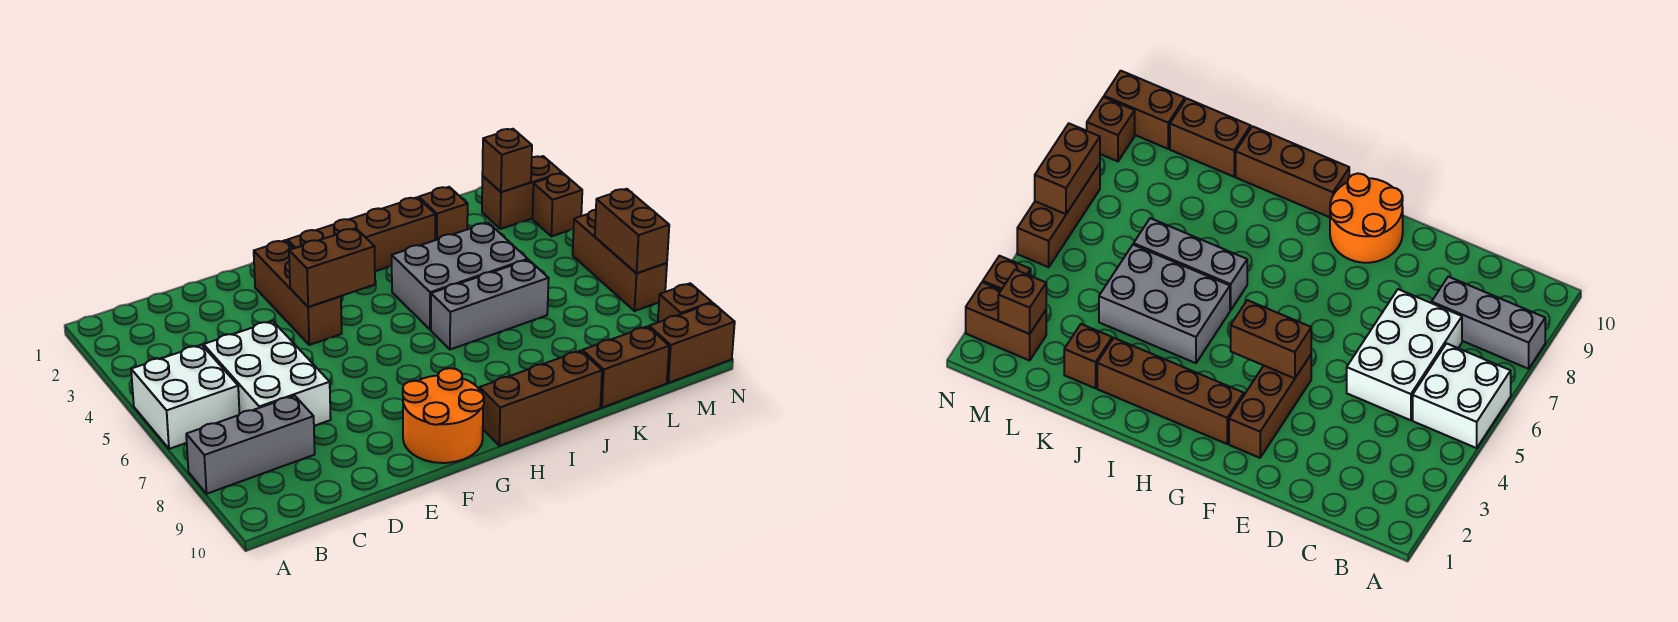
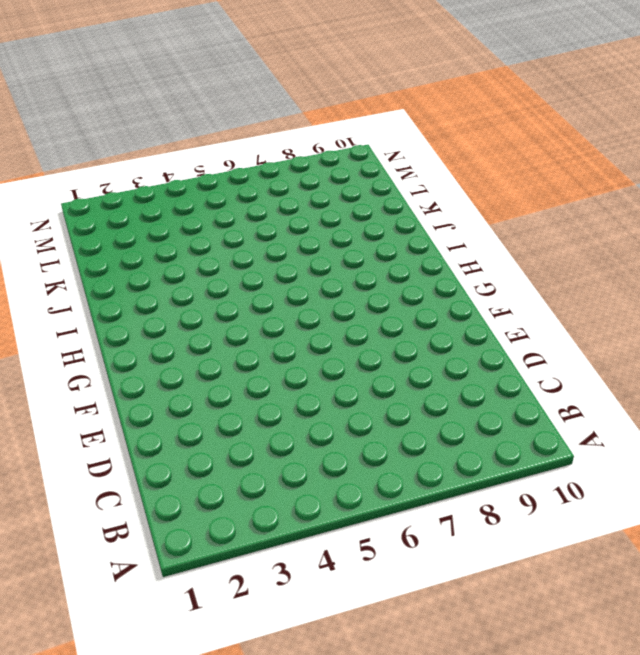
none -> white 2x2 brick [131,345,240,449]
none -> grey 1x3 brick [186,396,315,494]
none -> white 2x3 brick [204,321,331,426]

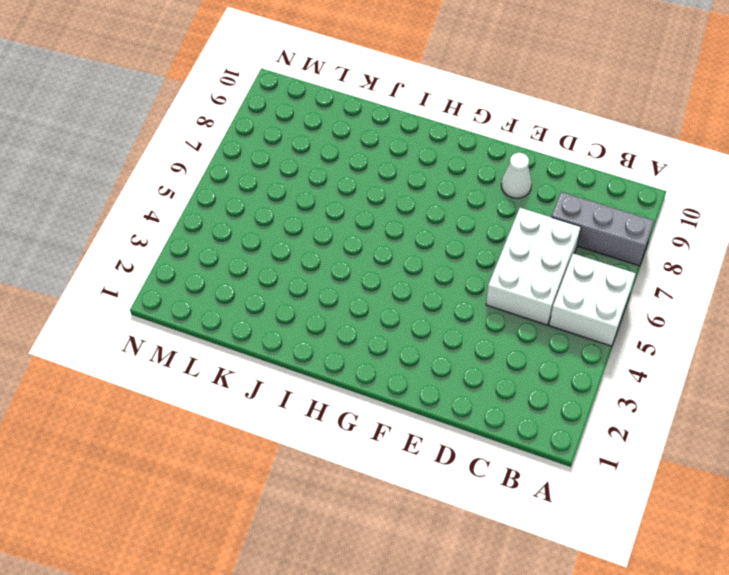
white 1x1 cone [501,153,532,198] -> none
none -> brown 1x3 brick [254,240,342,345]
none -> orange 2x2 round brick [403,368,484,463]
none -> brown 1x4 brick [287,197,435,271]

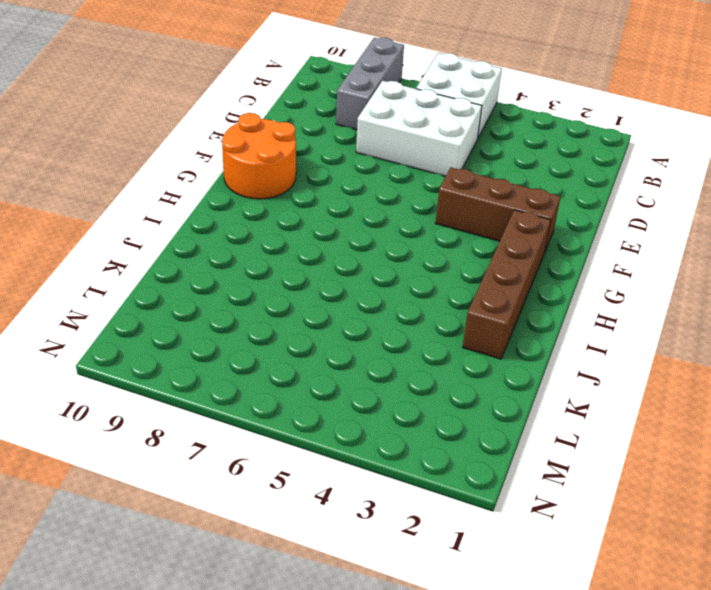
none -> brown 1x3 brick [480,351,602,446]
none -> grey 2x3 brick [392,223,528,330]
none -> grey 1x3 brick [431,260,549,350]

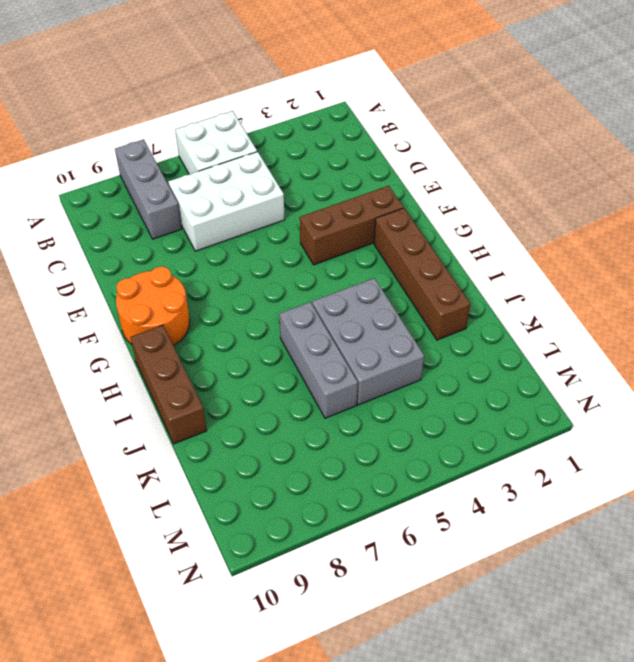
none -> brown 1x1 brick [419,187,468,240]
none -> brown 1x2 brick [582,326,669,408]
none -> brown 1x2 brick [482,156,562,229]

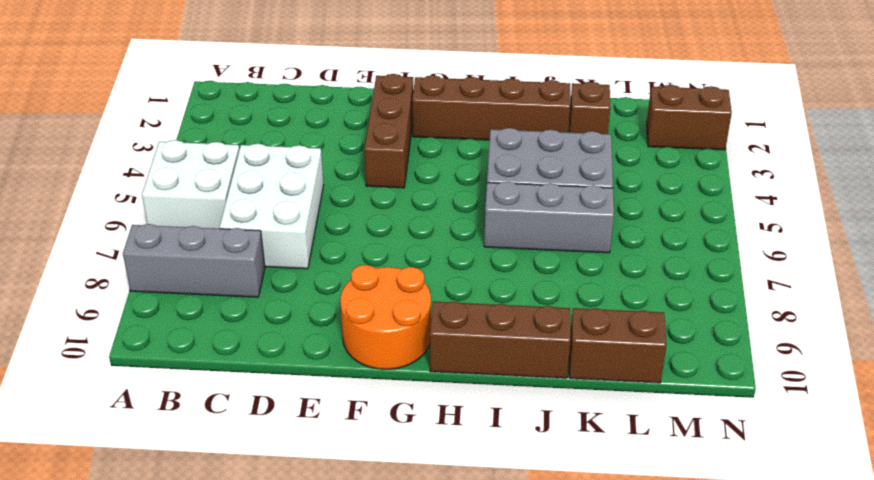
none -> brown 1x2 brick [649,303,735,383]
none -> brown 1x1 brick [532,173,582,236]
none -> brown 1x3 brick [573,210,667,311]

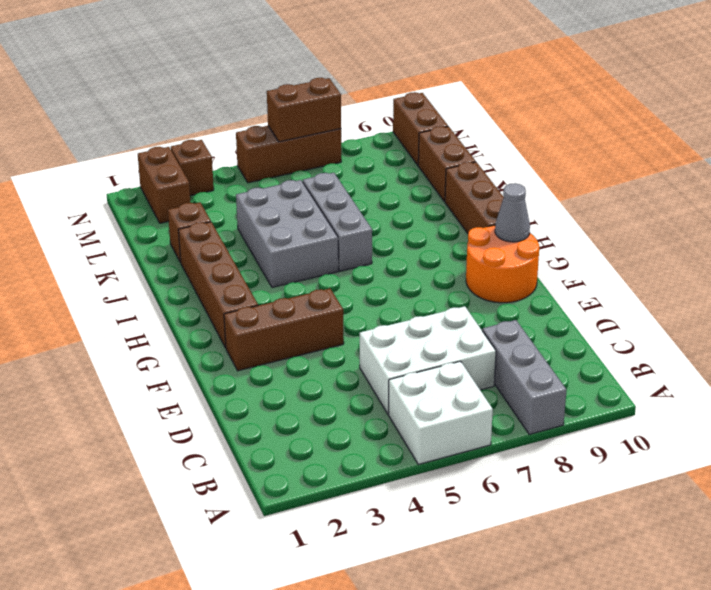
grey 1x1 cone [495,183,530,242] -> none
none -> brown 1x1 brick [658,283,712,322]
none -> brown 1x2 brick [289,228,375,307]
none -> brown 1x1 brick [482,129,532,192]

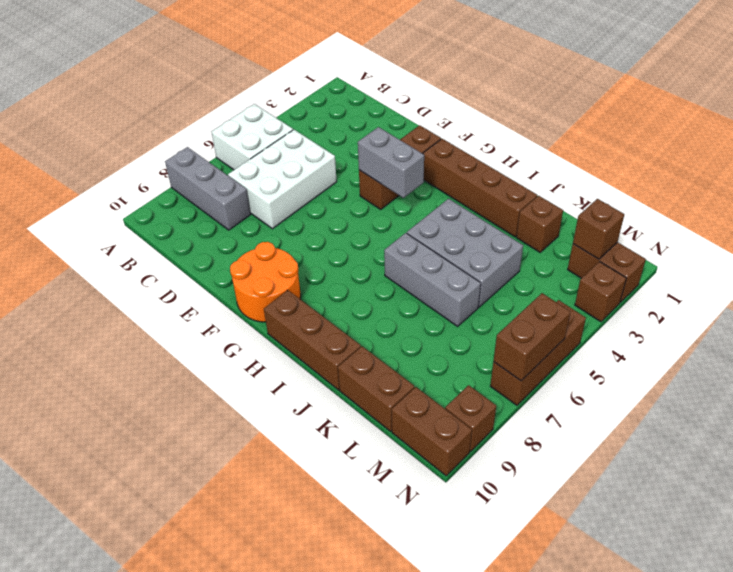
grey 1x2 brick [358,127,424,198] -> brown 1x2 brick [289,228,375,307]

